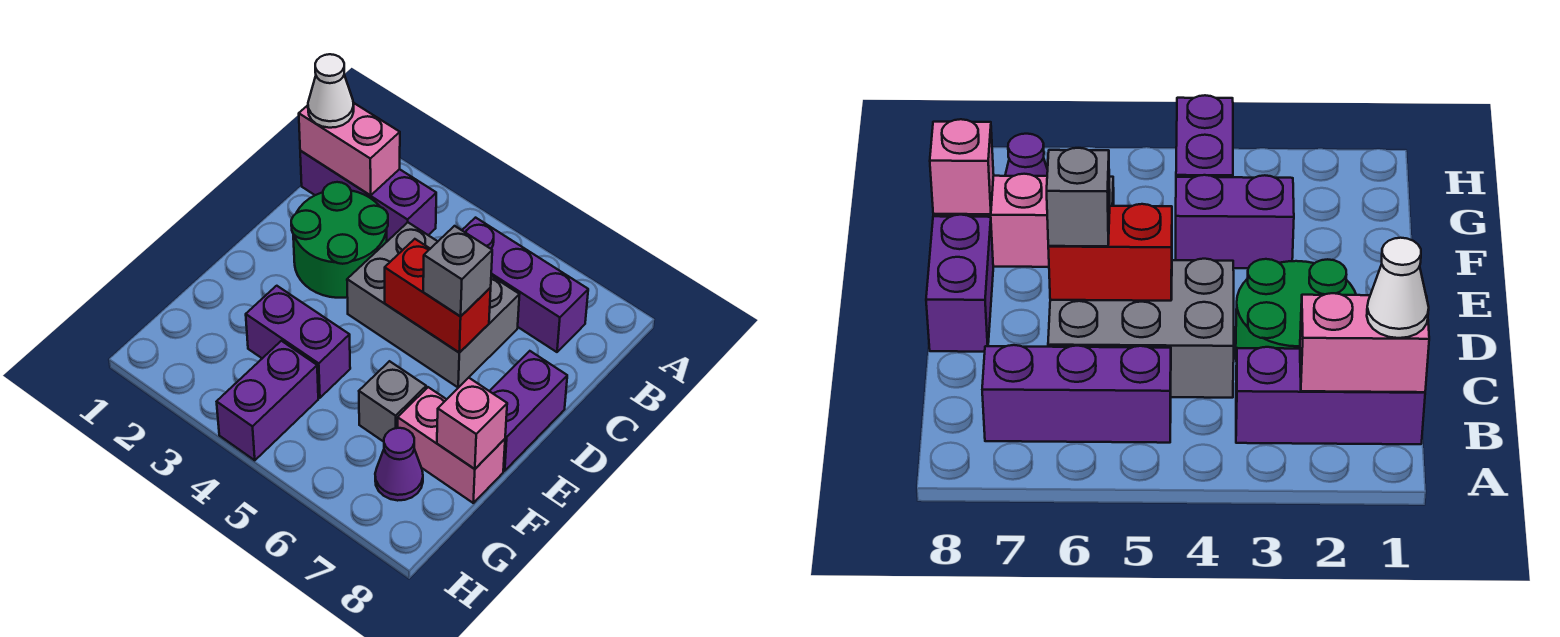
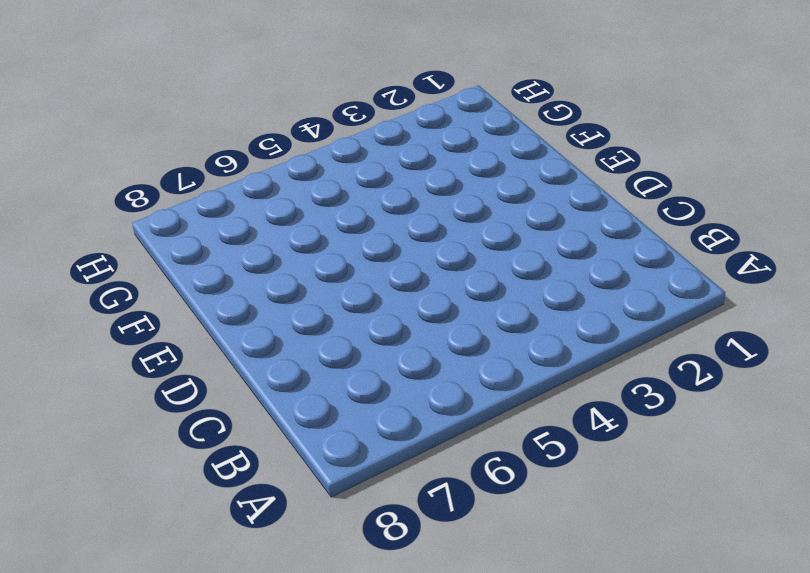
none -> purple 1x3 brick [300,151,436,241]
none -> purple 1x3 brick [462,218,588,352]
none -> green 2x2 round brick [291,182,388,298]

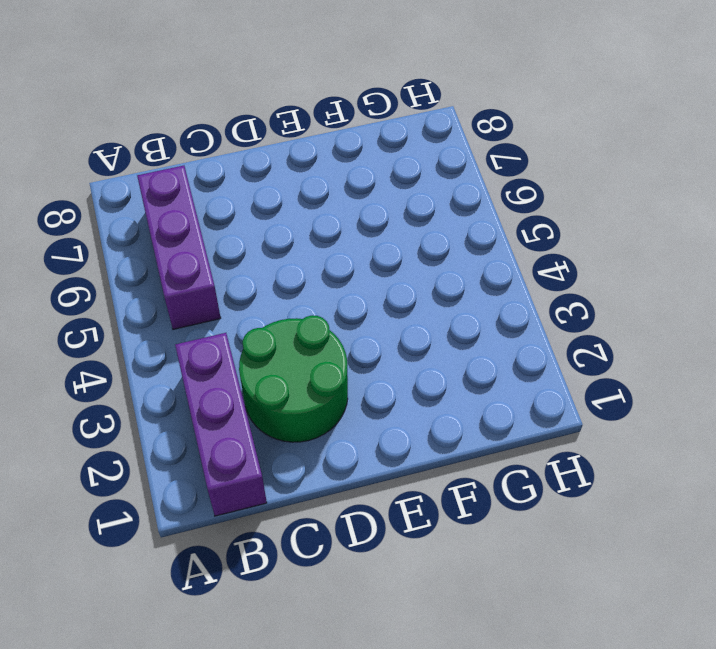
none -> grey 2x3 brick [347,223,520,388]
none -> purple 1x2 brick [490,351,567,471]
none -> purple 1x2 brick [246,286,350,398]

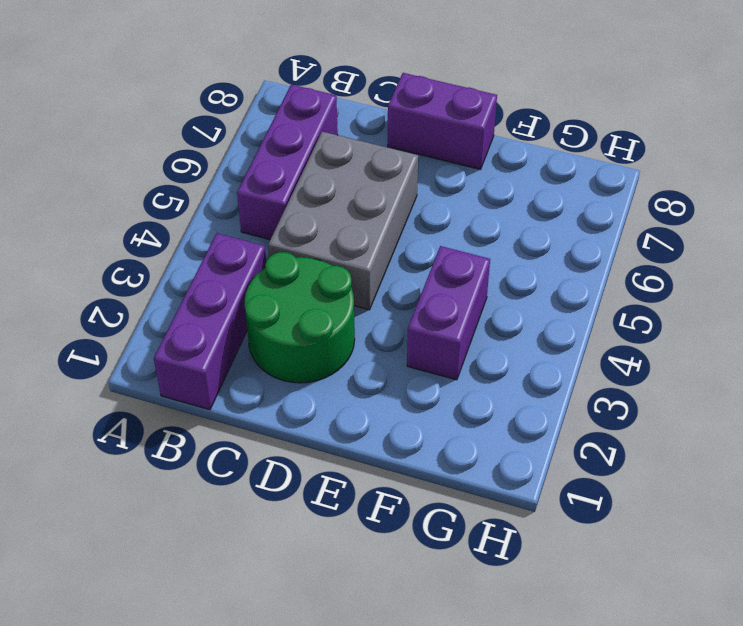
none -> grey 1x1 brick [359,361,426,442]
none -> pink 1x2 brick [398,387,505,503]
none -> purple 1x2 brick [217,341,318,460]

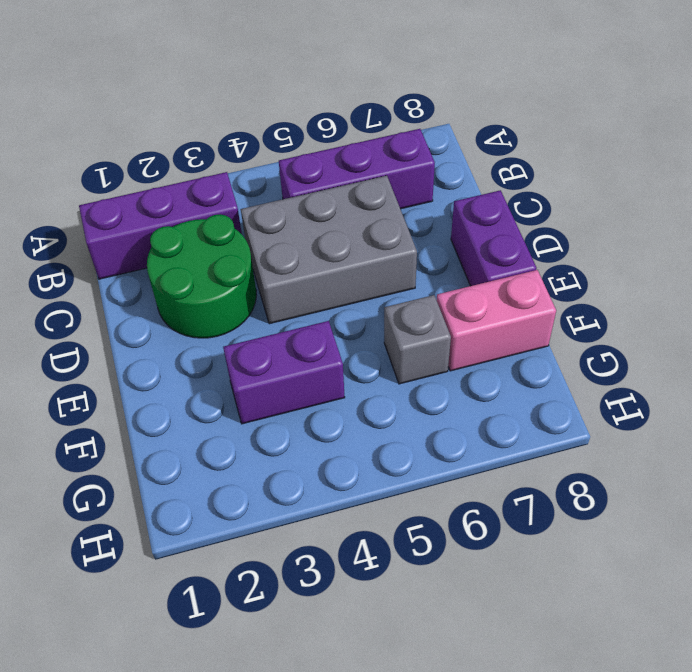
none -> purple 1x2 brick [217,341,318,460]
none -> purple 1x1 cone [375,428,423,501]
none -> pink 1x2 brick [299,103,400,195]

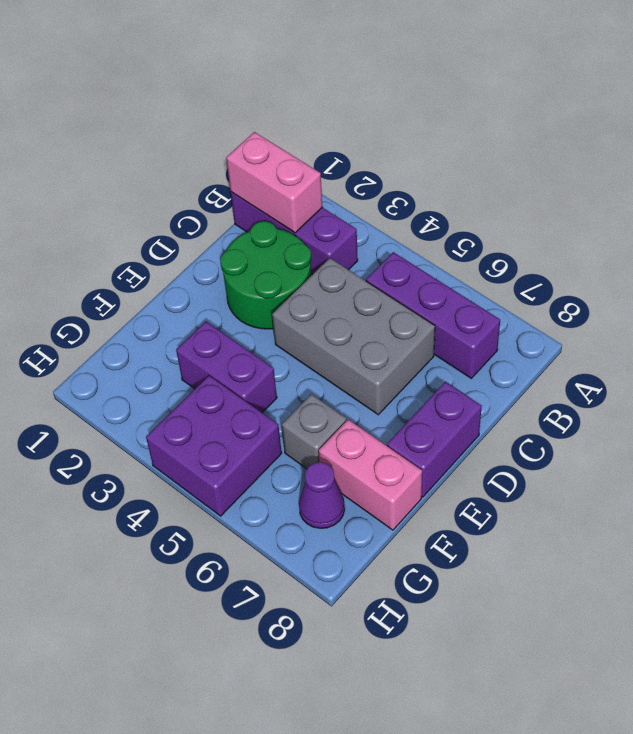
purple 2x2 brick [146,376,282,516] -> purple 1x2 brick [217,341,318,460]
none -> red 1x2 brick [385,239,491,353]
none -> pink 1x1 brick [437,378,507,469]
none -> white 1x1 cone [308,54,354,128]

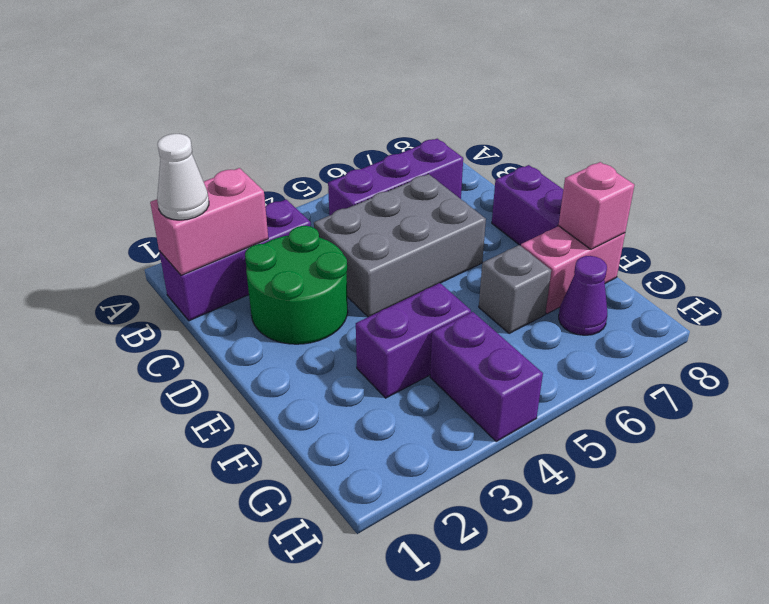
none -> red 1x2 brick [385,239,491,353]
none -> grey 1x1 brick [423,226,492,317]

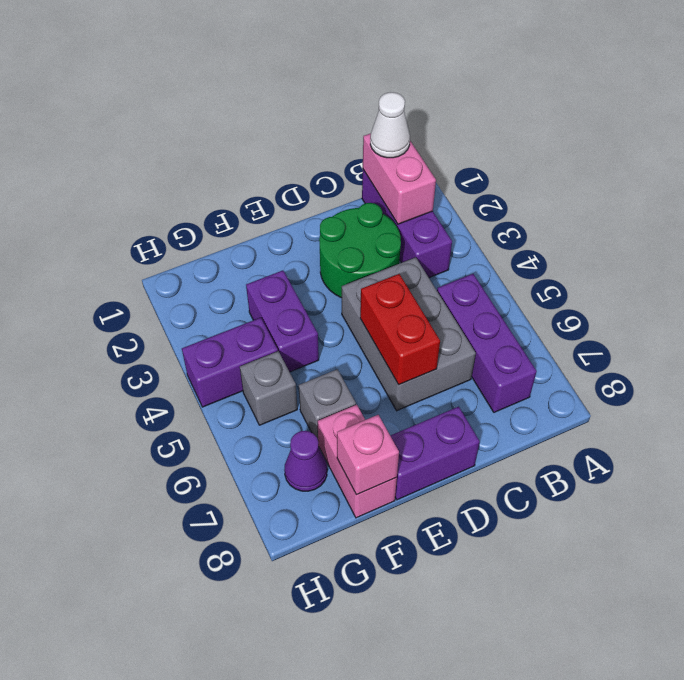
grey 1x1 brick [240,351,297,425] -> grey 1x1 brick moved to [423,226,492,317]

